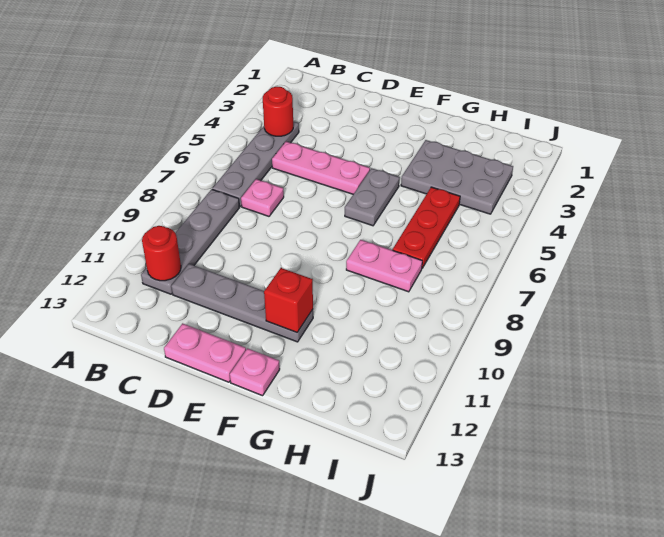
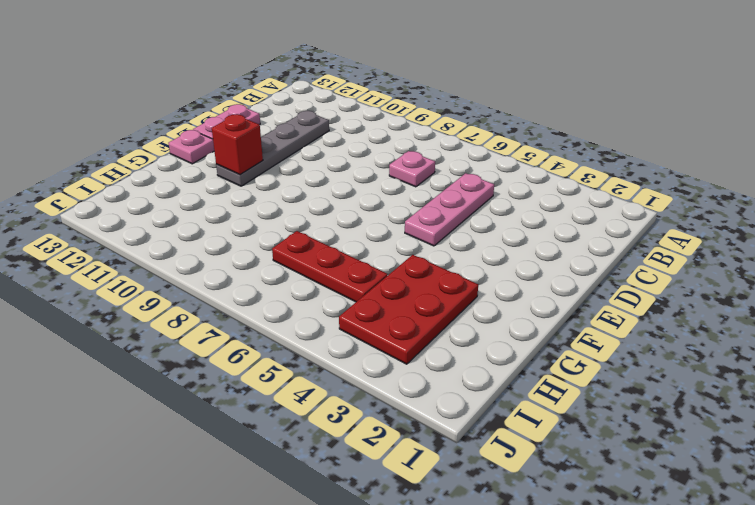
red 2x3 plate [339,255,478,364] -> grey 2x3 plate [401,140,513,214]
none -> grey 1x4 plate [212,121,299,207]
none -> grey 1x4 plate [141,189,240,294]
none -> grey 1x2 plate [345,168,400,226]

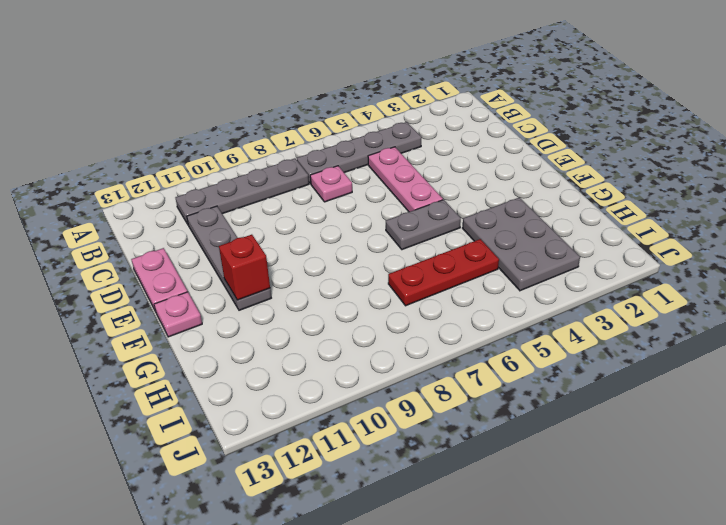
none -> pink 1x2 plate [346,240,422,292]
none -> red 1x1 round brick [263,87,293,136]
none -> red 1x1 round brick [142,226,181,281]

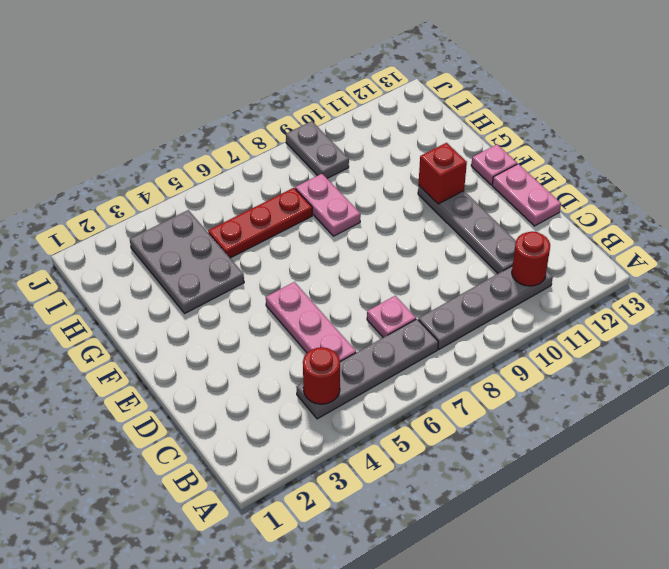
grey 1x2 plate [286,121,349,178] -> grey 1x2 plate turned to [345,168,400,226]

